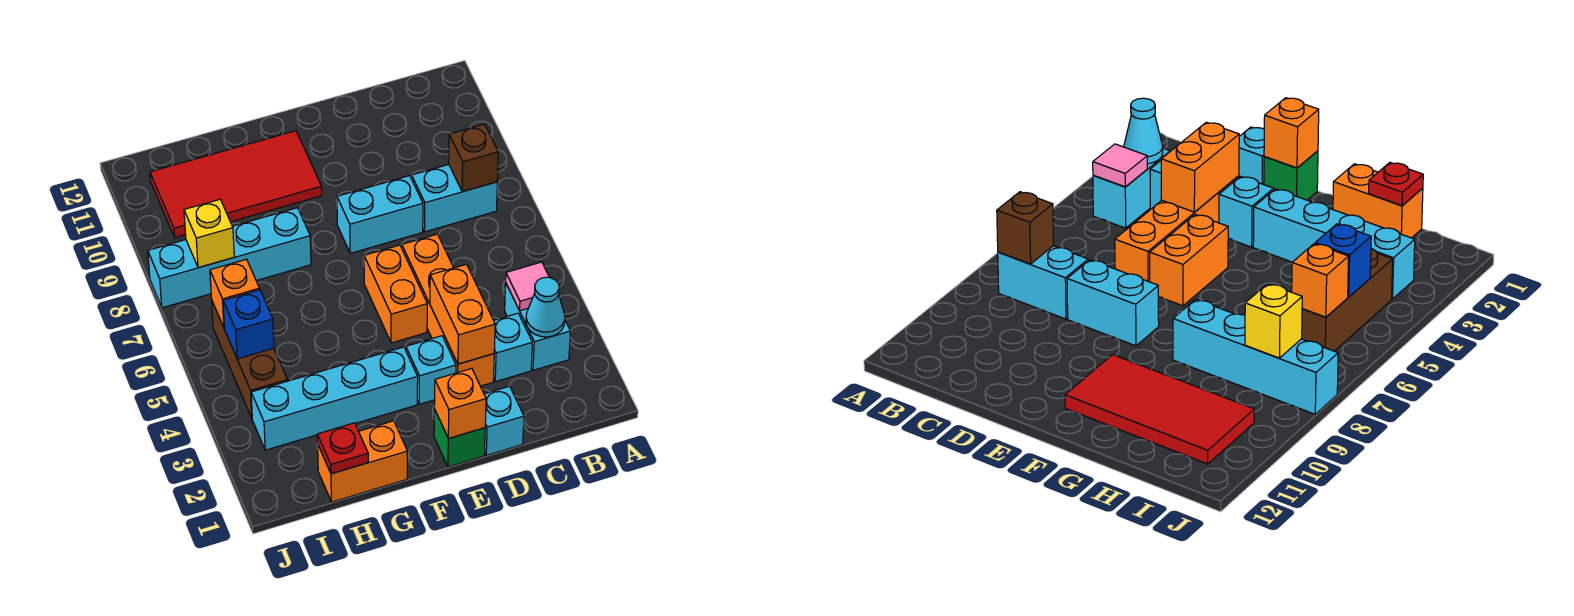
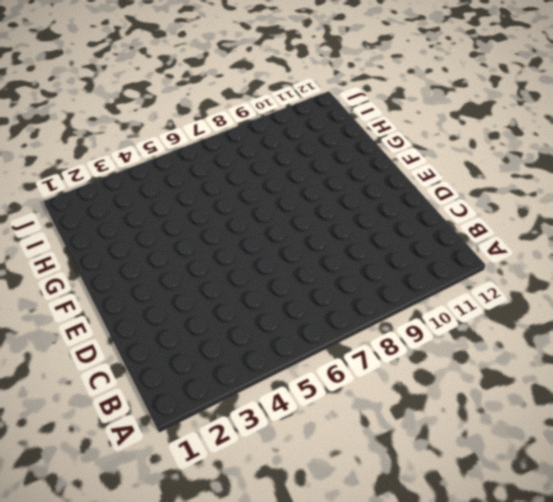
none -> cyan 1x2 brick [505,284,570,370]
none -> cyan 1x2 brick [412,164,497,232]
none -> cyan 1x1 brick [494,313,532,382]

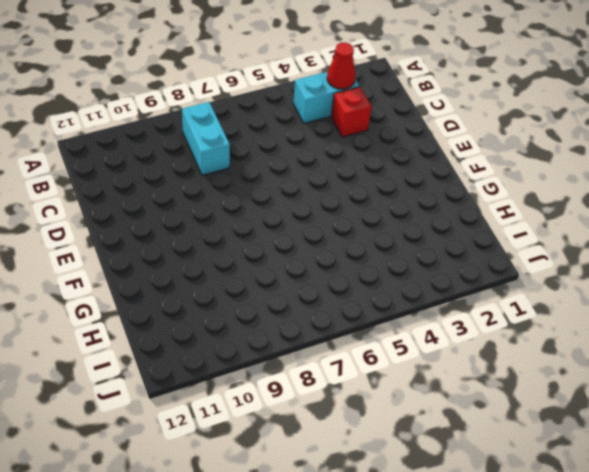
red 1x1 cone [327,43,355,89] -> cyan 1x1 cone [526,277,565,337]
red 1x1 brick [331,87,372,137] -> cyan 1x1 brick [494,313,532,382]
none -> cyan 1x1 brick [484,386,524,455]
none -> orange 1x4 brick [402,234,494,386]
none -> cyan 1x2 brick [337,176,423,253]

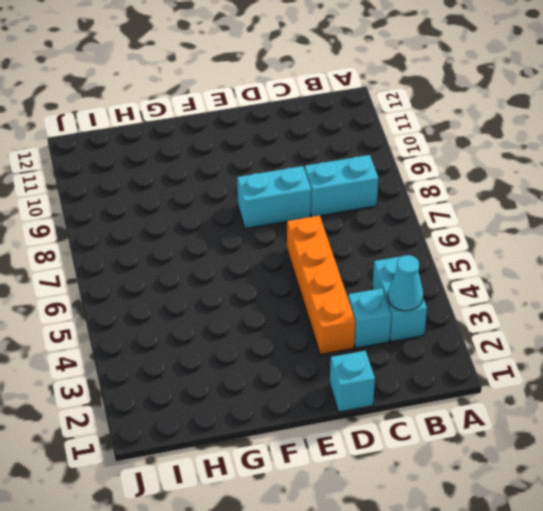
none -> green 1x1 brick [434,409,485,467]
none -> cyan 1x1 brick [406,336,456,404]
none -> orange 1x2 brick [364,245,427,343]

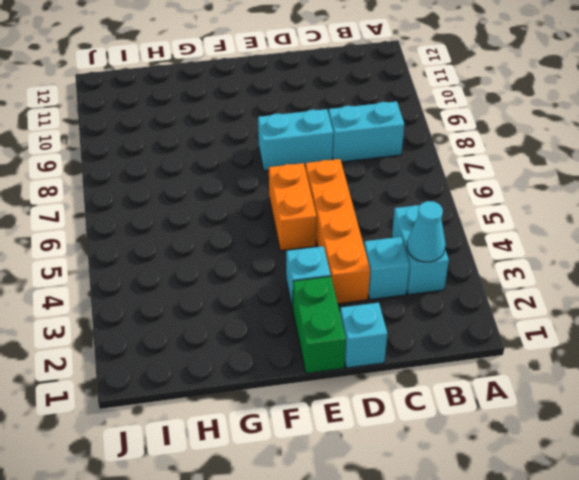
green 1x2 brick [293,276,346,373] -> green 1x1 brick [434,409,485,467]
none -> cyan 1x4 brick [251,347,418,450]
none -> red 2x4 tile [150,131,322,238]
none -> orange 1x2 brick [317,421,407,502]

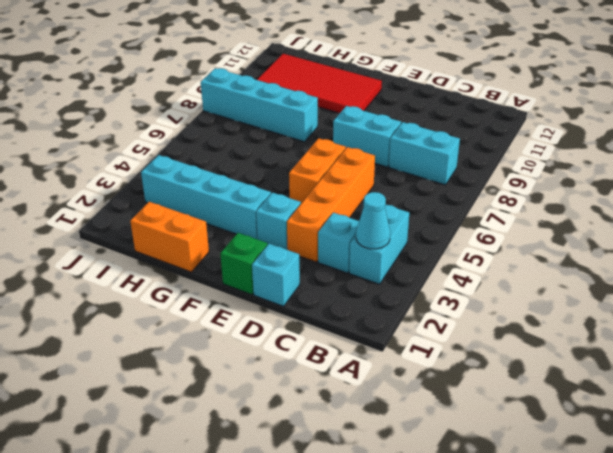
none -> brown 1x3 brick [212,302,288,418]
none -> pink 1x1 tile [506,262,549,311]
none -> brown 1x1 brick [449,124,498,192]

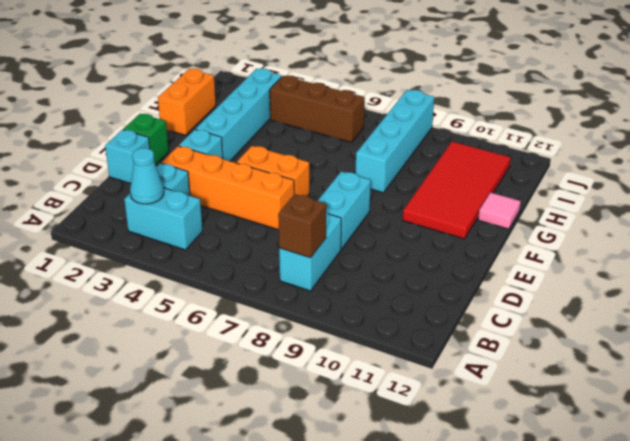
pink 1x1 tile [478,193,521,229] -> pink 1x1 tile moved to [506,262,549,311]
none -> orange 1x2 brick [430,264,495,364]
none -> orange 1x1 brick [434,369,486,438]
none -> red 1x1 plate [317,423,368,474]

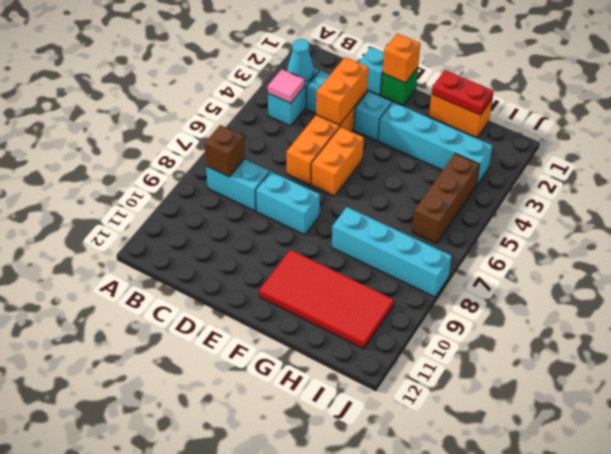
red 1x2 plate [432,70,494,115] -> red 1x1 plate [317,423,368,474]
none -> blue 1x1 brick [223,290,274,359]
none -> orange 1x1 brick [210,259,260,328]
none -> yellow 1x1 brick [184,200,234,268]

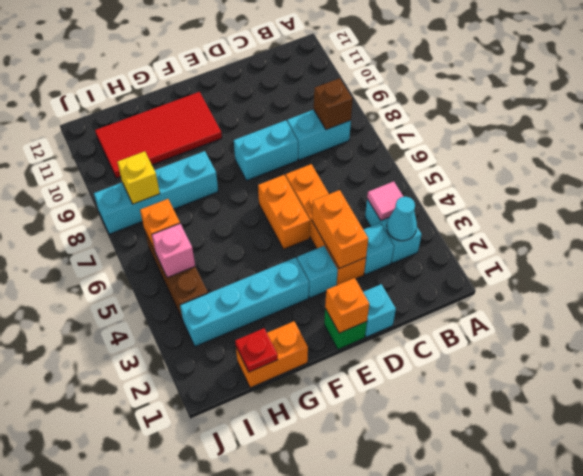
pink 1x1 brick [152,223,195,278] -> blue 1x1 brick [223,290,274,359]

